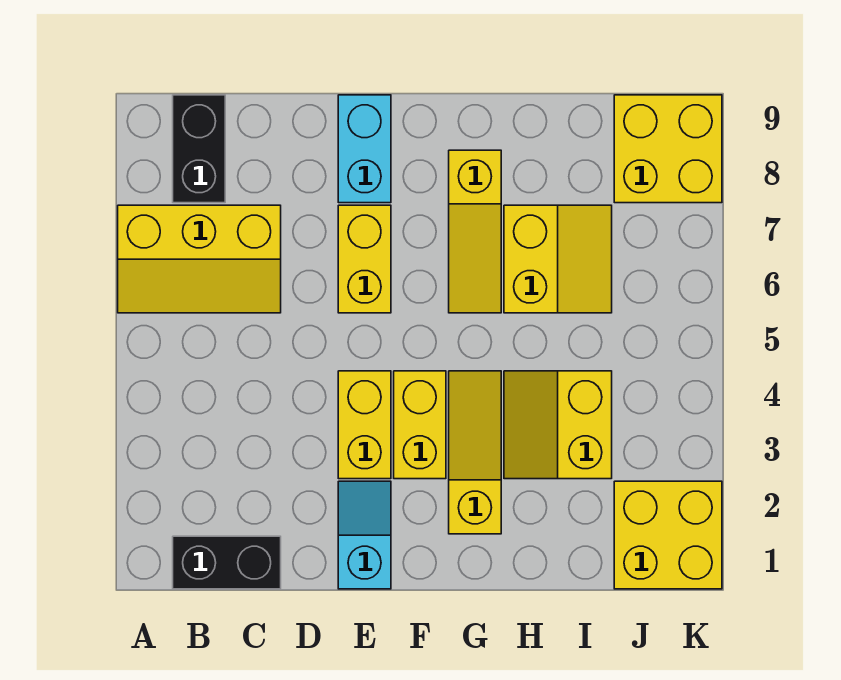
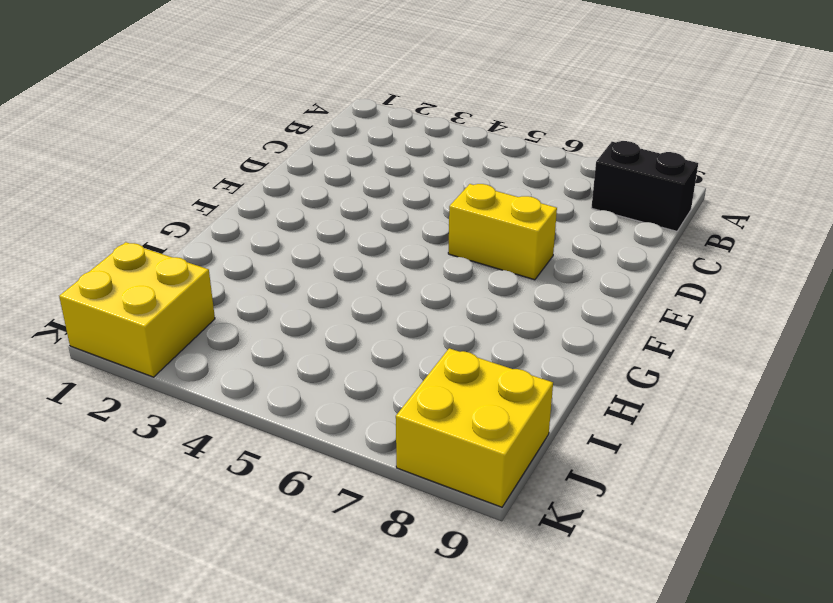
none -> yellow 2x3 slope [118,205,281,313]
none -> black 1x2 brick [173,536,281,589]
none -> cyan 1x2 slope [338,481,391,589]

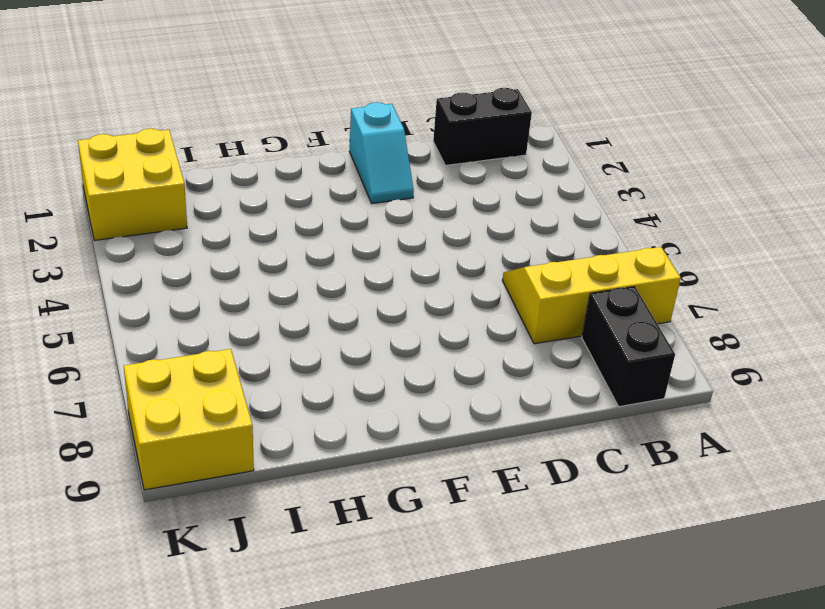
none -> yellow 1x2 brick [338,371,391,479]
none -> yellow 1x2 brick [338,205,391,313]
none -> cyan 1x2 brick [338,95,391,203]

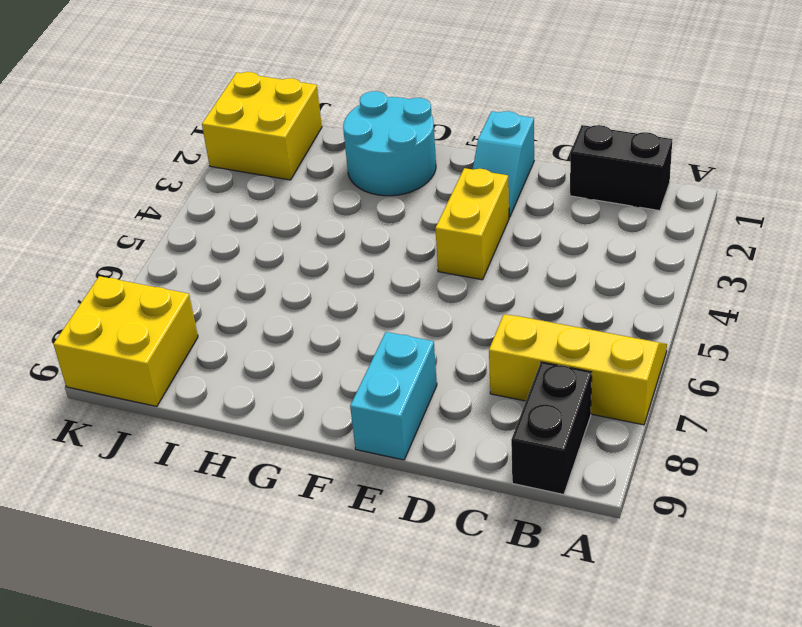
cyan 2x2 round brick [343,91,436,196] -> yellow 1x3 slope [449,371,501,534]
none -> yellow 1x2 brick [338,205,391,313]
none -> yellow 1x2 brick [394,371,446,479]
none -> yellow 1x3 slope [449,150,501,313]

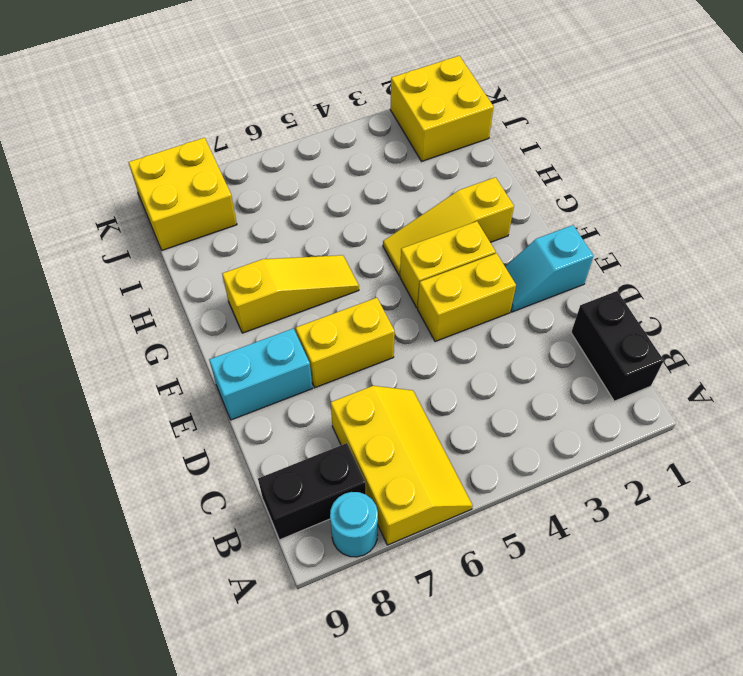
cyan 1x1 round brick [330,492,378,557] -> none
none -> yellow 2x2 slope [504,371,612,479]
none -> yellow 2x2 slope [504,205,612,313]

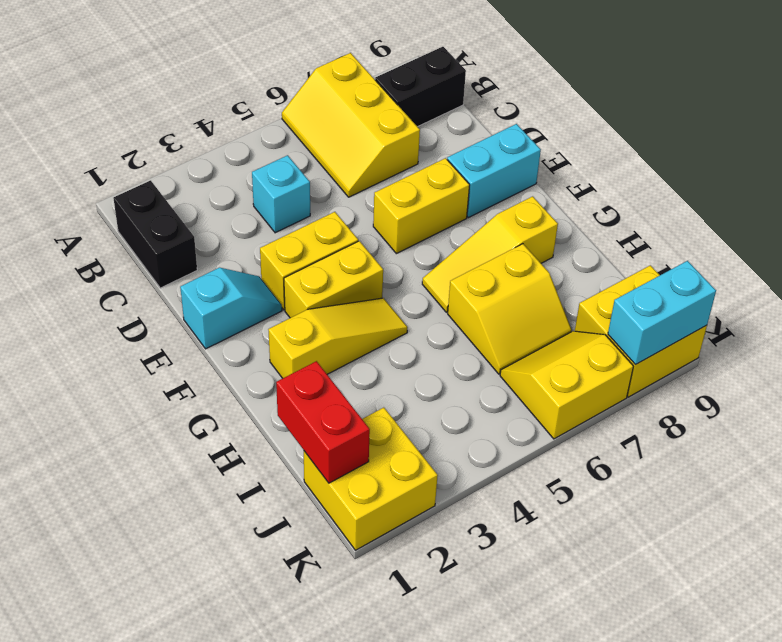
cyan 1x1 brick [252,155,310,233] -> none
red 1x2 brick [276,361,370,483] -> none
yellow 2x2 slope [500,331,633,439] -> yellow 2x2 slope moved to [504,371,612,479]
cyan 1x2 brick [608,261,716,364] -> none

